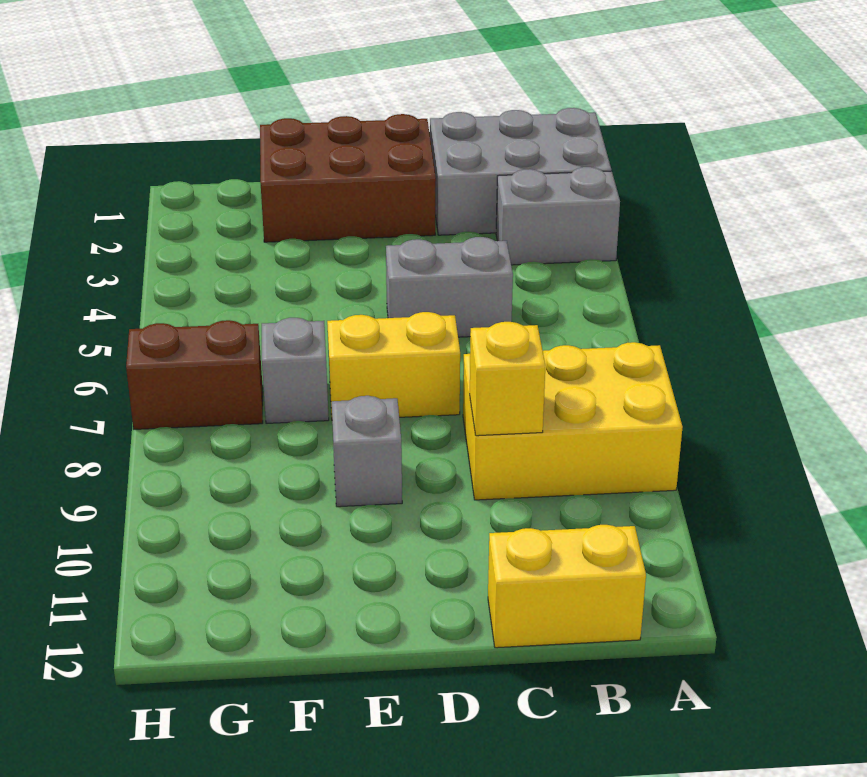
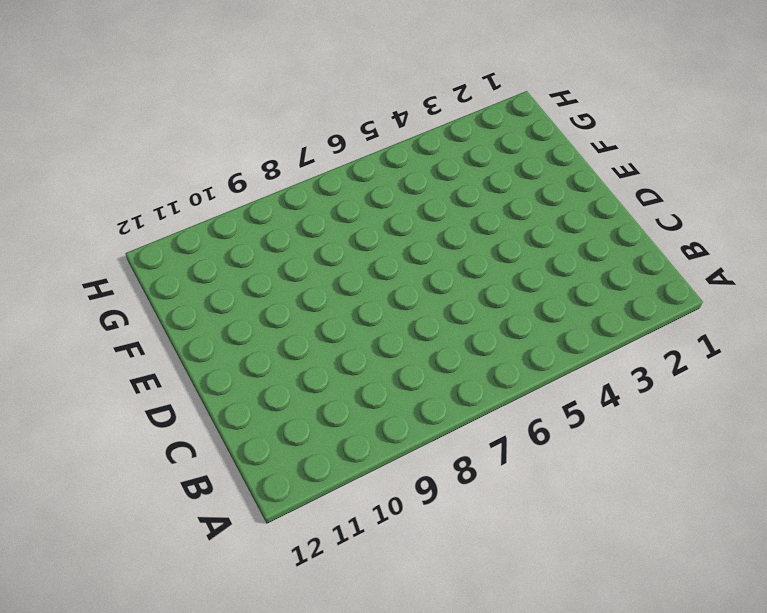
none -> grey 2x3 brick [430,108,611,235]
none -> grey 1x2 brick [496,167,620,265]

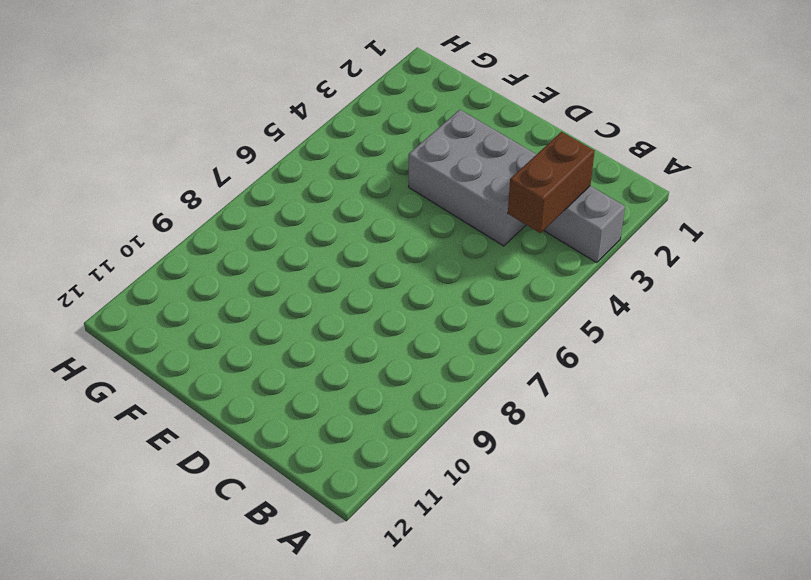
brown 1x2 brick [508,132,595,233] -> brown 1x2 brick turned to [126,320,263,429]
grey 2x3 brick [409,110,537,246] -> grey 2x3 brick moved to [430,108,611,235]
none -> yellow 2x3 brick [463,342,683,500]
none -> yellow 1x2 brick [488,525,646,648]

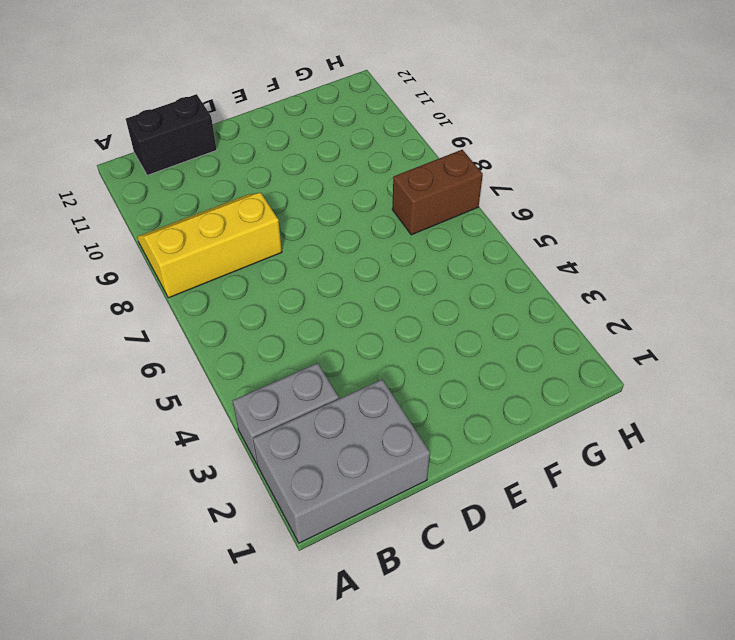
yellow 2x3 slope [137,193,282,298] -> yellow 2x3 brick [463,342,683,500]
black 1x2 brick [126,94,217,175] -> yellow 1x2 brick [488,525,646,648]
none -> grey 1x2 brick [386,237,513,337]
none -> brown 2x3 brick [260,114,436,242]

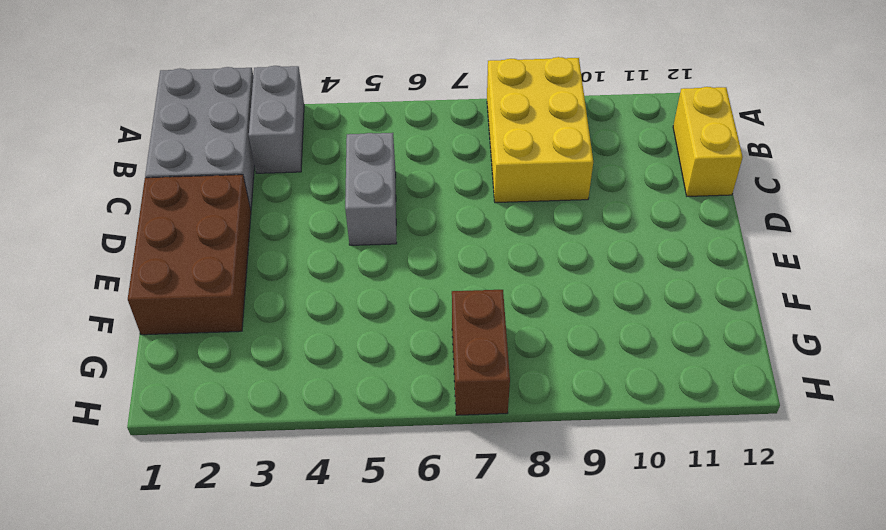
none -> yellow 1x2 brick [327,312,460,417]
none -> grey 1x1 brick [332,396,402,507]

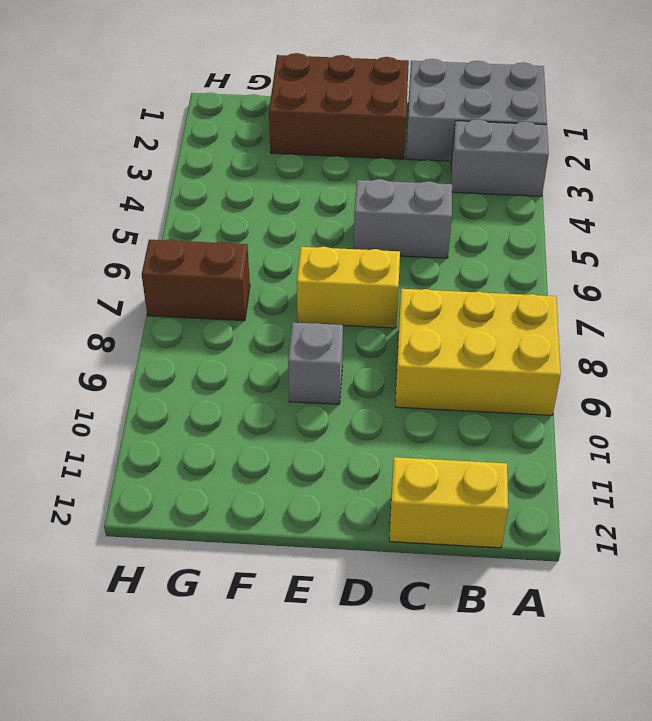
none -> grey 1x1 brick [262,318,329,423]
none -> yellow 1x1 brick [470,322,545,436]

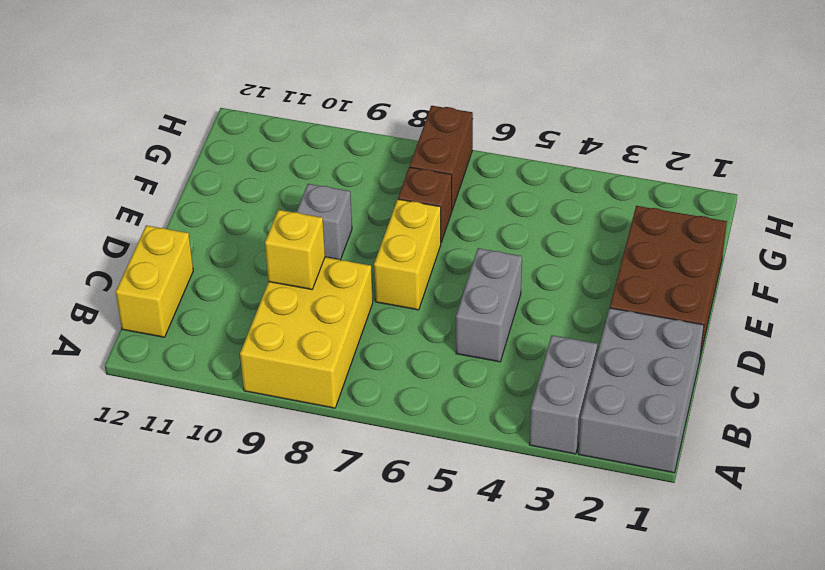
brown 1x1 brick [398,167,452,242] -> grey 1x1 brick [262,318,329,423]

